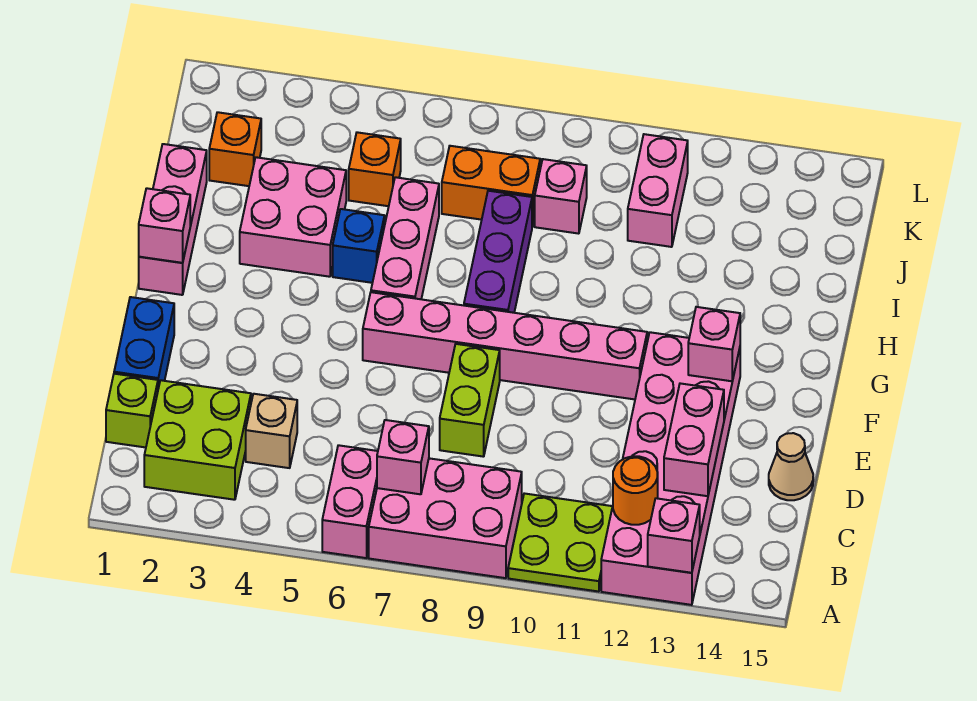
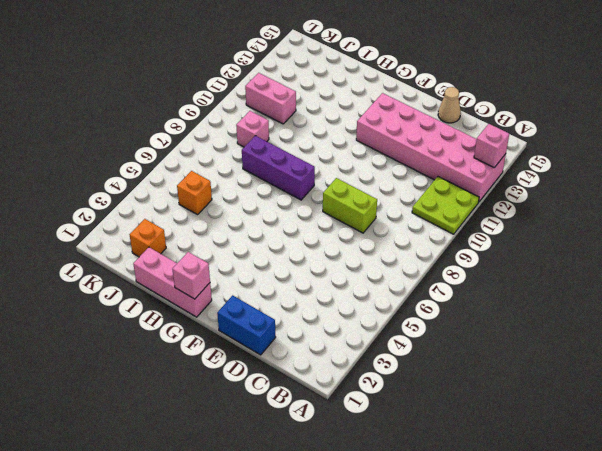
none -> pink 1x2 brick [322,445,378,558]
none -> pink 2x3 brick [369,458,522,578]
none -> lime 2x2 brick [144,380,251,500]

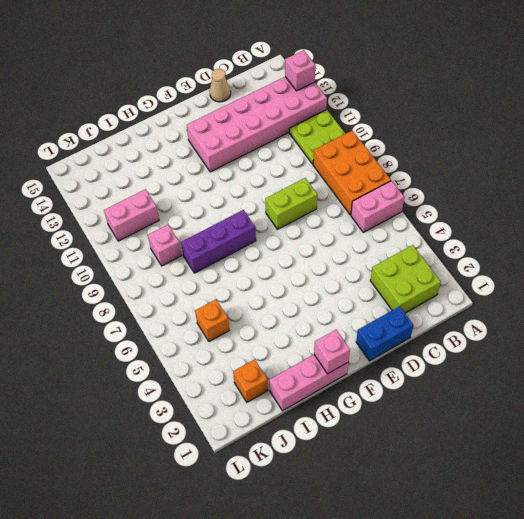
orange 2x3 brick [313,131,391,215] -> pink 2x3 brick [369,458,522,578]
none -> lime 1x1 brick [106,374,158,447]
none -> tan 1x1 brick [246,394,297,468]
none -> pink 1x6 brick [363,292,647,399]

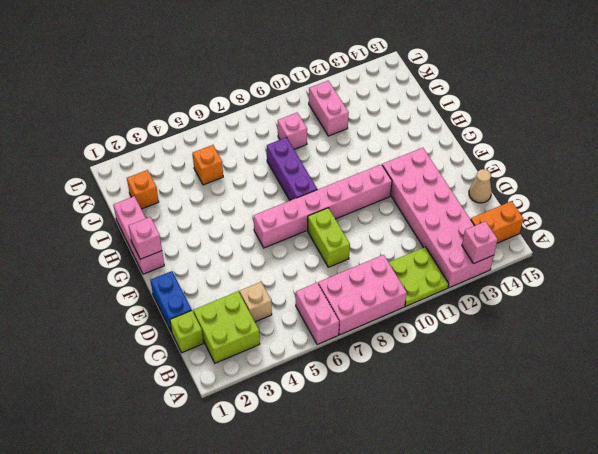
orange 1x2 brick [471,201,523,243] -> orange 1x2 brick moved to [442,146,540,227]
none -> pink 1x3 brick [371,177,439,299]
none -> pink 2x2 brick [240,157,346,277]
none -> blue 1x1 brick [333,209,385,283]

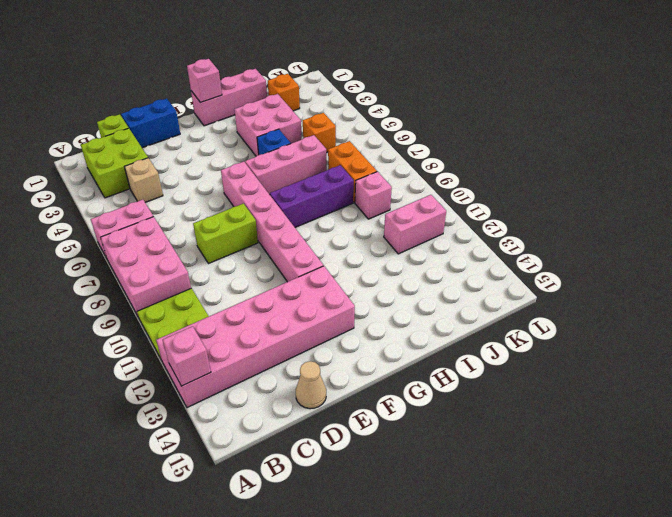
none -> pink 1x1 brick [377,420,429,494]
none -> orange 1x1 round brick [613,456,658,525]
none -> pink 1x2 brick [664,383,724,496]

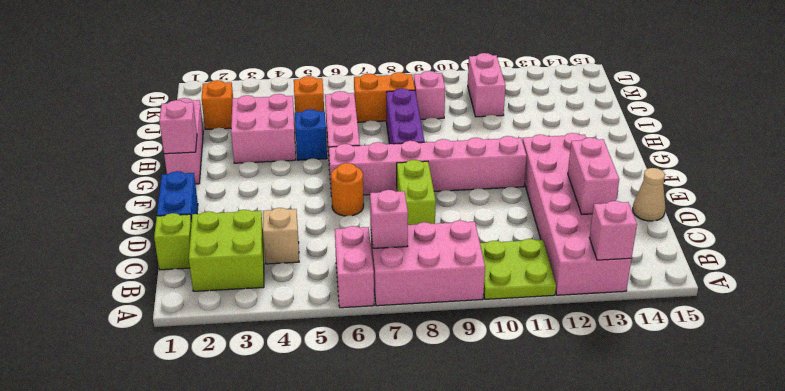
orange 1x1 round brick [331,163,364,216] -> orange 1x1 round brick moved to [613,456,658,525]
none -> pink 1x1 brick [688,307,740,381]

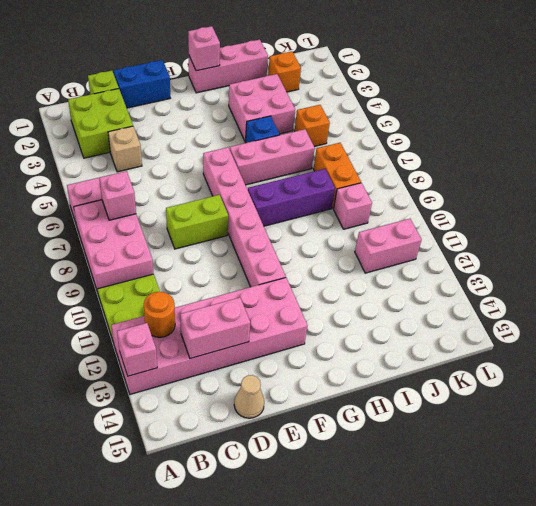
none -> pink 1x1 brick [688,307,740,381]

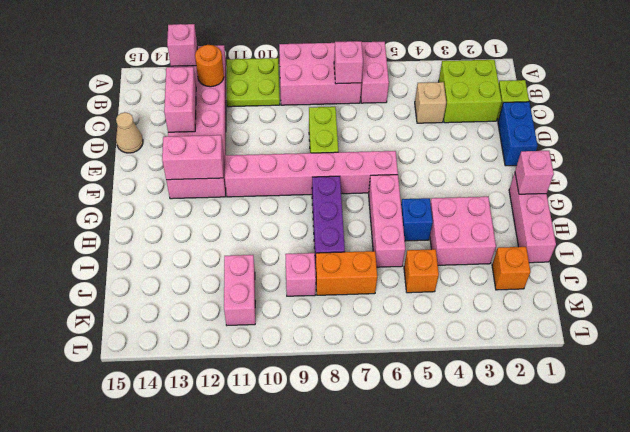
pink 1x2 brick [162,135,223,180] -> pink 1x1 brick [688,307,740,381]

